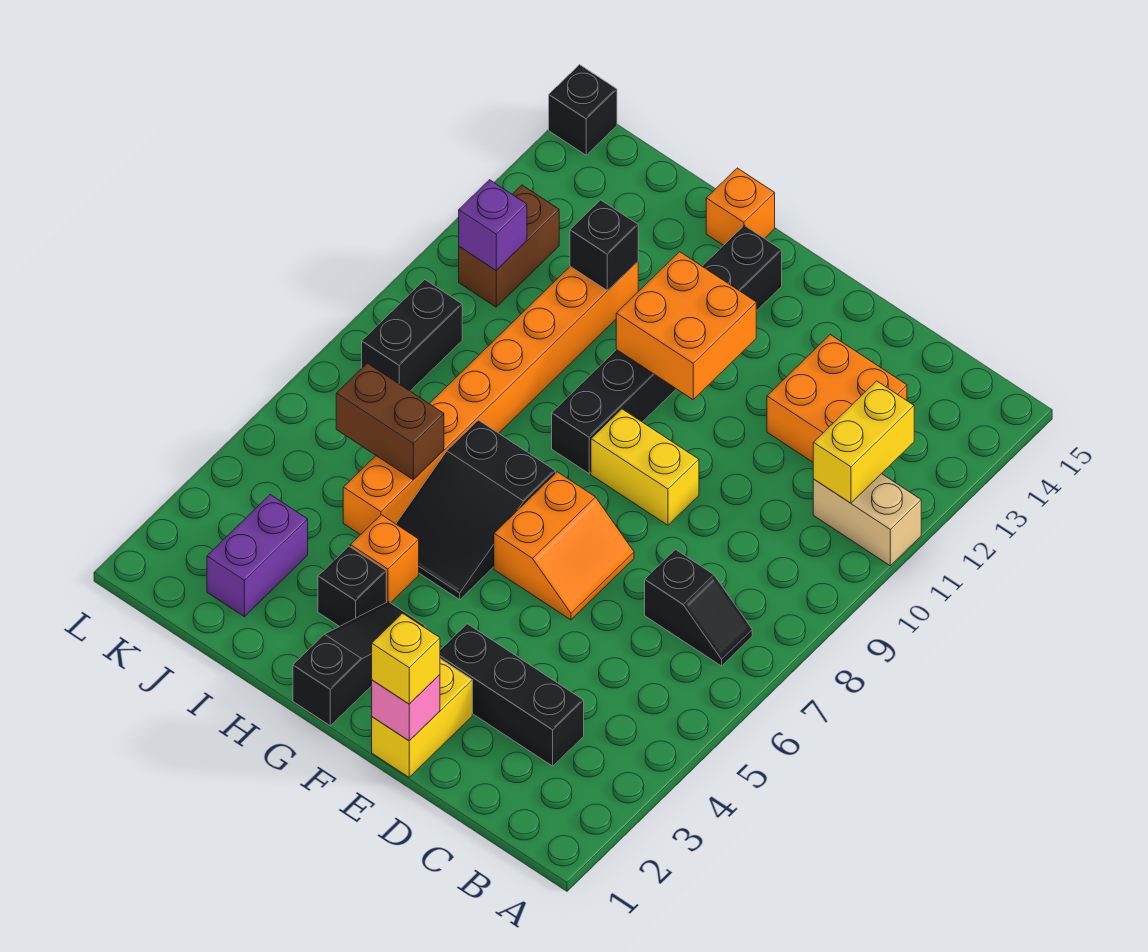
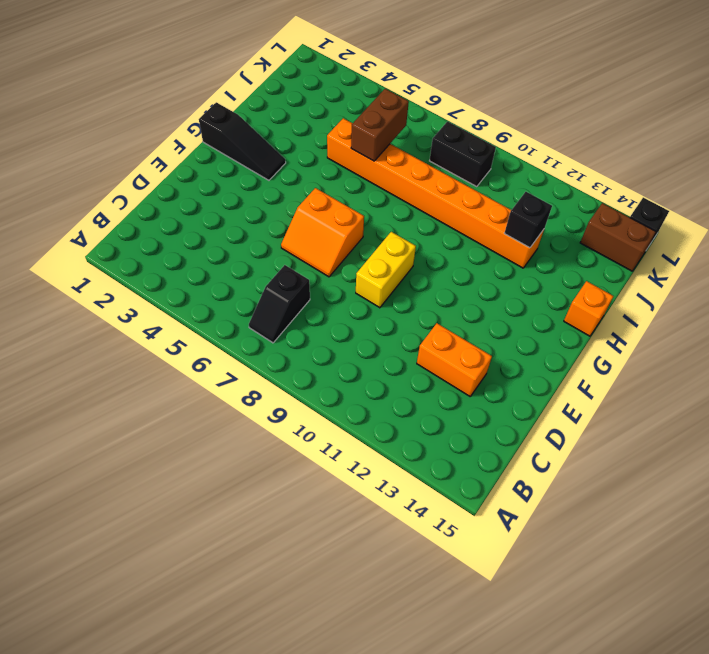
orange 1x2 brick [417,323,492,396] -> orange 2x2 brick [767,335,907,462]
brown 1x2 brick [580,203,656,271] -> brown 1x2 brick moved to [459,185,559,307]
none -> tan 1x2 brick [813,474,921,566]
none -> black 1x3 brick [440,624,584,766]
none -> yellow 1x2 brick [372,659,472,777]

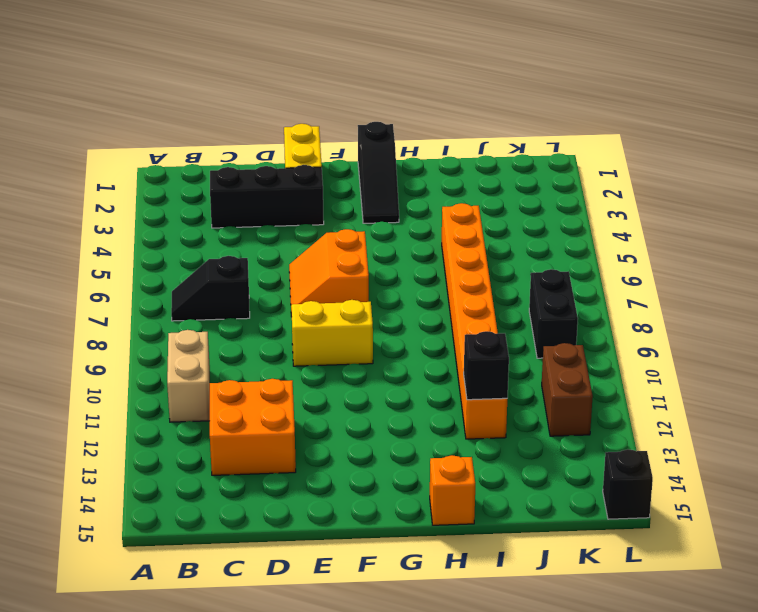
tan 1x2 brick [167,330,210,422] -> tan 1x2 brick turned to [813,474,921,566]
none -> black 2x3 slope [396,420,555,600]
none -> black 1x6 brick [552,225,782,474]
none -> black 1x1 brick [318,546,386,626]

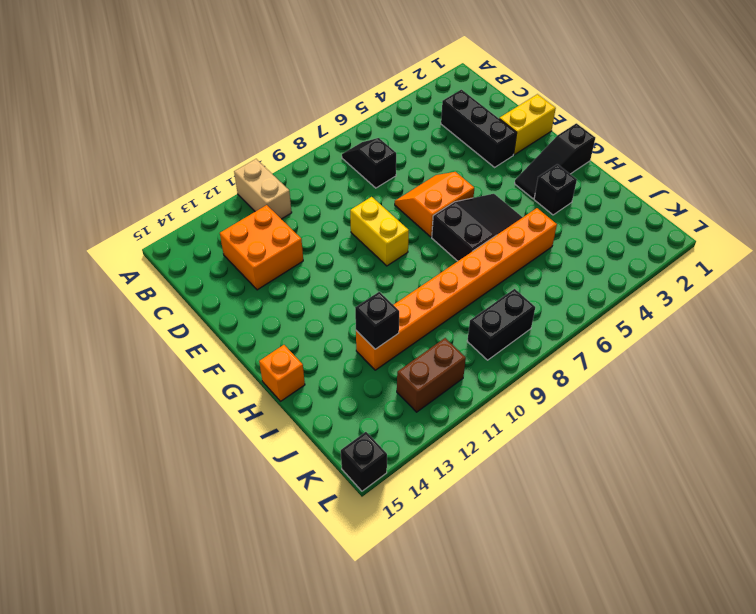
none -> black 1x6 brick [552,225,782,474]
none -> orange 1x1 brick [350,515,419,603]
none -> purple 1x2 brick [207,495,308,617]

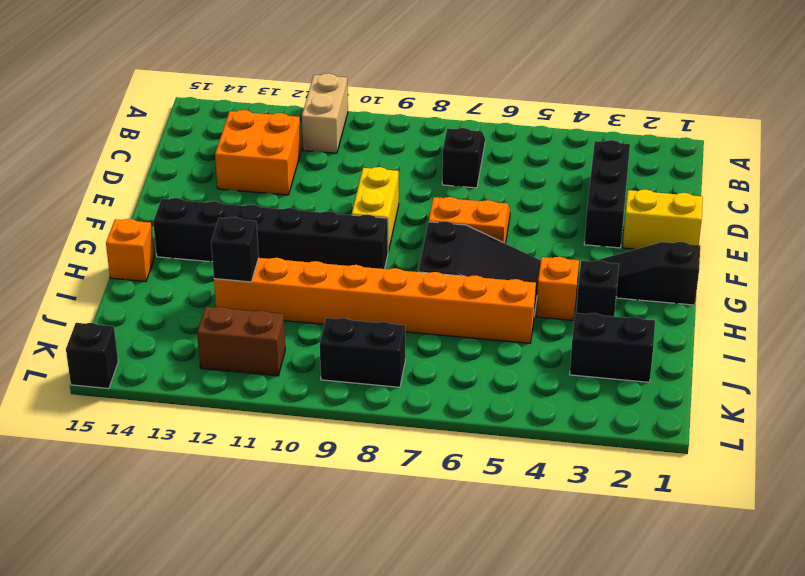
black 1x2 brick [570,313,655,382] -> purple 1x2 brick [207,495,308,617]
none -> yellow 1x2 brick [813,381,914,503]
none -> pink 1x1 brick [372,675,440,741]
none -> orange 2x2 brick [616,252,756,399]

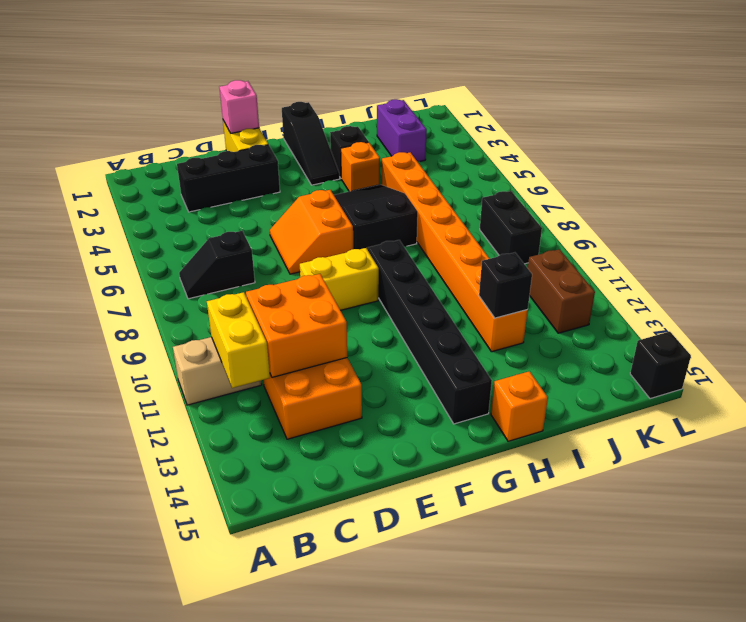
orange 2x2 brick [246,274,347,377] -> orange 2x2 brick moved to [616,252,756,399]
none -> brown 1x2 brick [336,363,444,480]
none -> purple 1x1 brick [459,180,527,270]
none -> yellow 1x1 brick [372,613,440,704]

